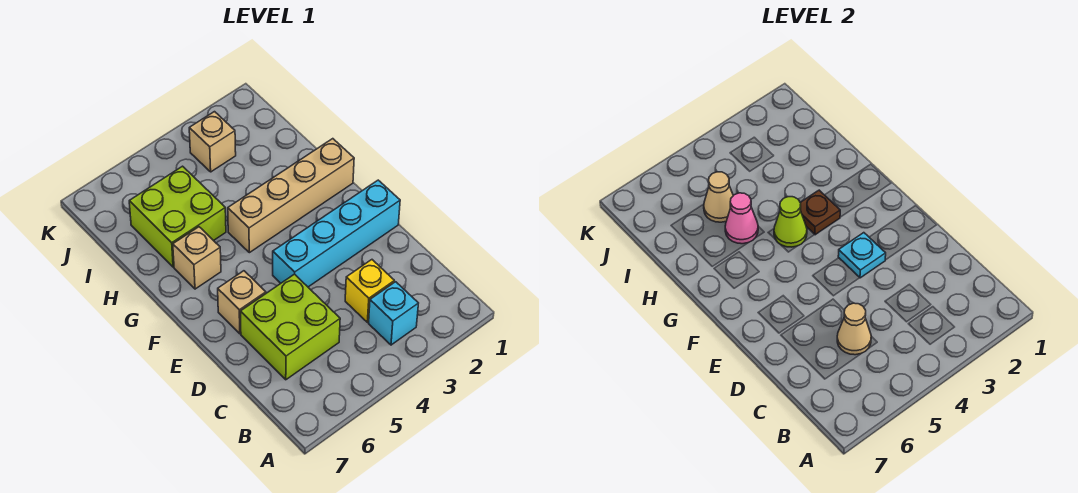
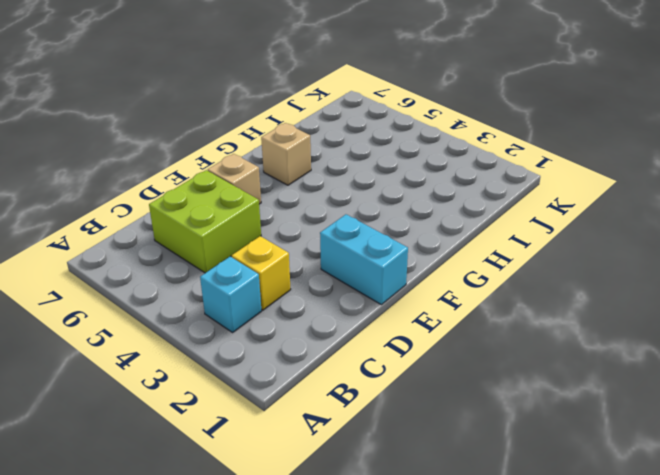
cyan 1x2 brick [320,214,408,305] -> cyan 1x4 brick [273,180,400,287]
none -> tan 1x4 brick [228,139,354,253]
none -> lime 2x2 brick [129,166,226,267]
none -> tan 1x1 brick [189,112,236,172]

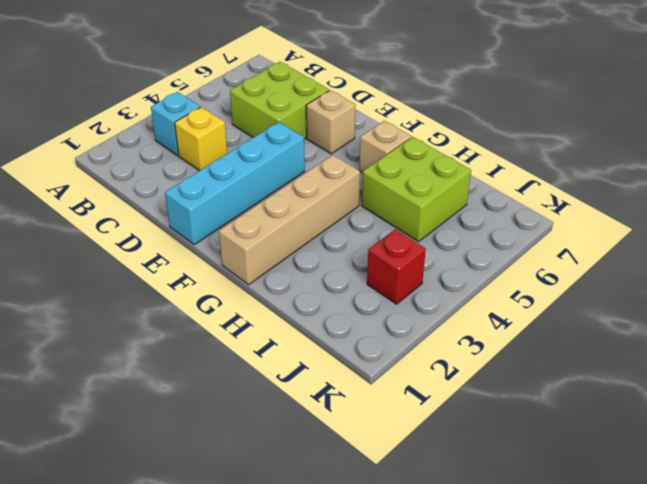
red 1x1 brick [367,229,426,304] -> tan 1x1 brick [189,112,236,172]
none -> tan 1x1 cone [837,303,871,355]
none -> cyan 1x1 plate [838,233,886,278]
none -> brown 1x1 plate [800,190,840,235]

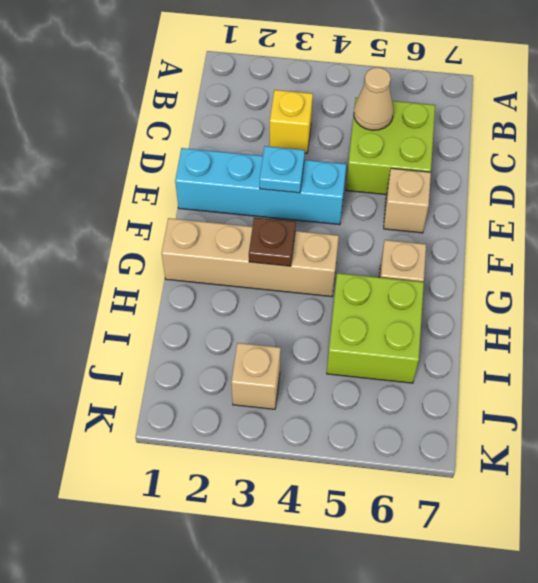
none -> cyan 1x1 brick [369,282,418,345]
none -> lime 1x1 cone [774,197,807,247]
none -> pink 1x1 cone [725,193,758,244]

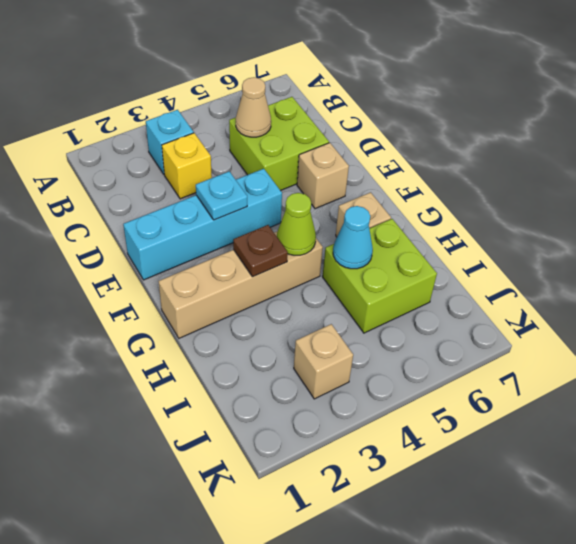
cyan 1x1 cone [333,206,373,269] -> pink 1x1 cone [725,193,758,244]
none -> tan 1x1 cone [704,172,733,222]

